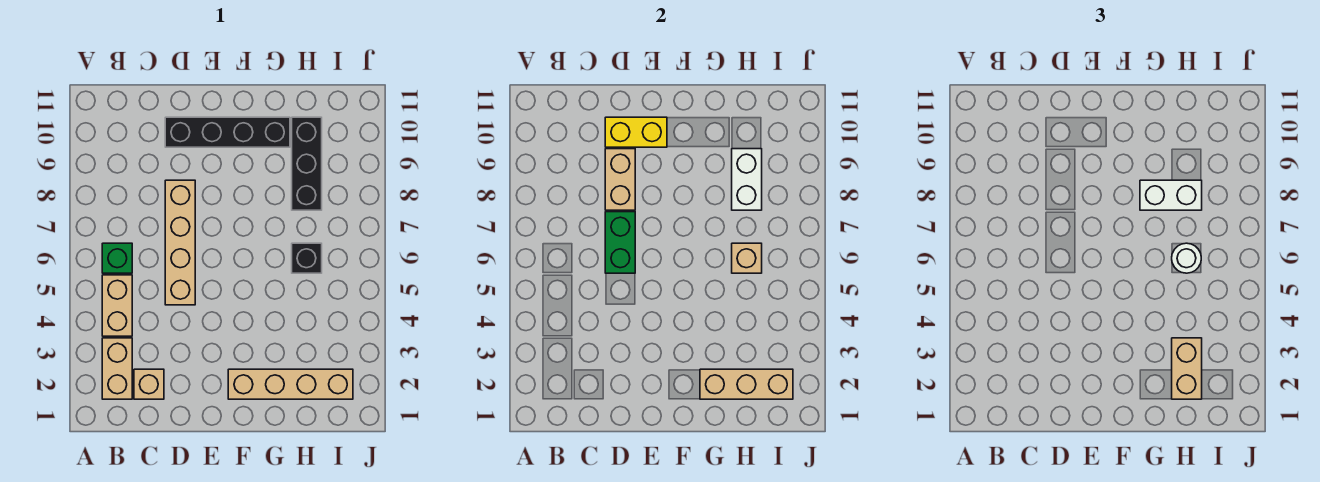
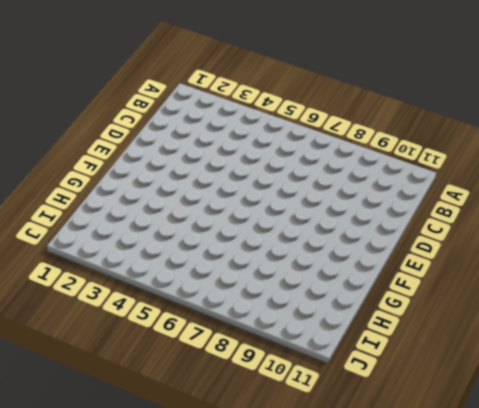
none -> tan 1x2 brick [102,338,132,399]
none -> tan 1x2 brick [102,275,132,336]
none -> green 1x1 brick [102,243,132,273]

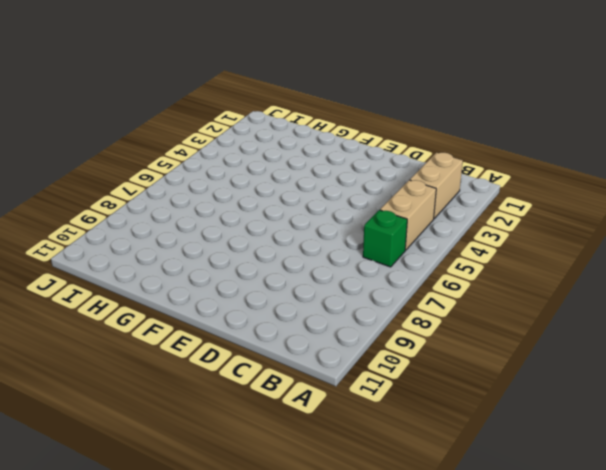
none -> tan 1x1 brick [134,369,164,399]
none -> tan 1x4 brick [165,180,195,305]
none -> black 1x4 brick [165,117,290,147]

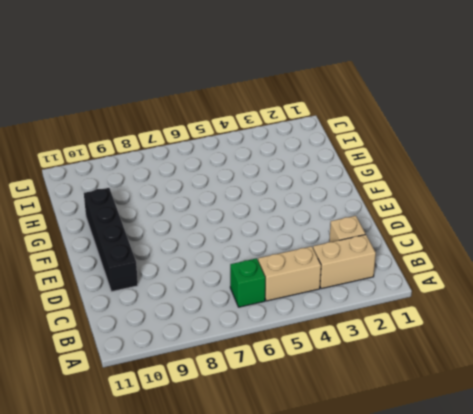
none -> tan 1x4 brick [165,180,195,305]
none -> tan 1x4 brick [228,369,353,399]
none -> black 1x1 brick [292,243,322,273]

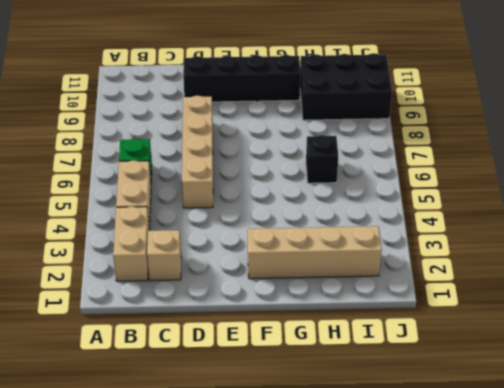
black 2x3 brick [300,53,392,120] -> black 1x3 brick [292,117,322,210]
none -> green 1x2 brick [605,212,635,273]
none -> tan 1x2 brick [605,149,635,210]
none -> yellow 1x2 brick [605,117,667,147]

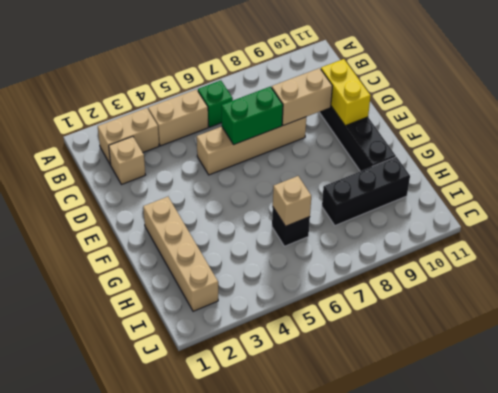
none -> tan 1x3 brick [700,369,793,399]
none -> white 1x2 brick [732,149,762,210]
none -> white 1x2 brick [1140,180,1202,210]

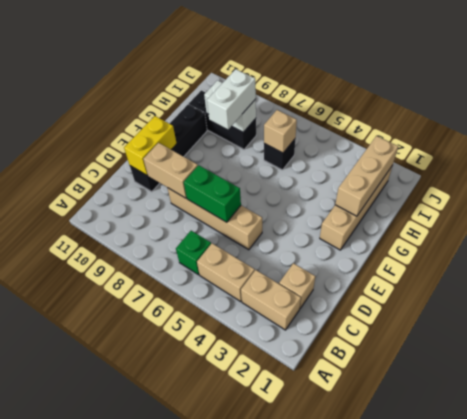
none -> tan 1x2 brick [1172,338,1202,399]
none -> white 1x1 round brick [1172,243,1201,273]

